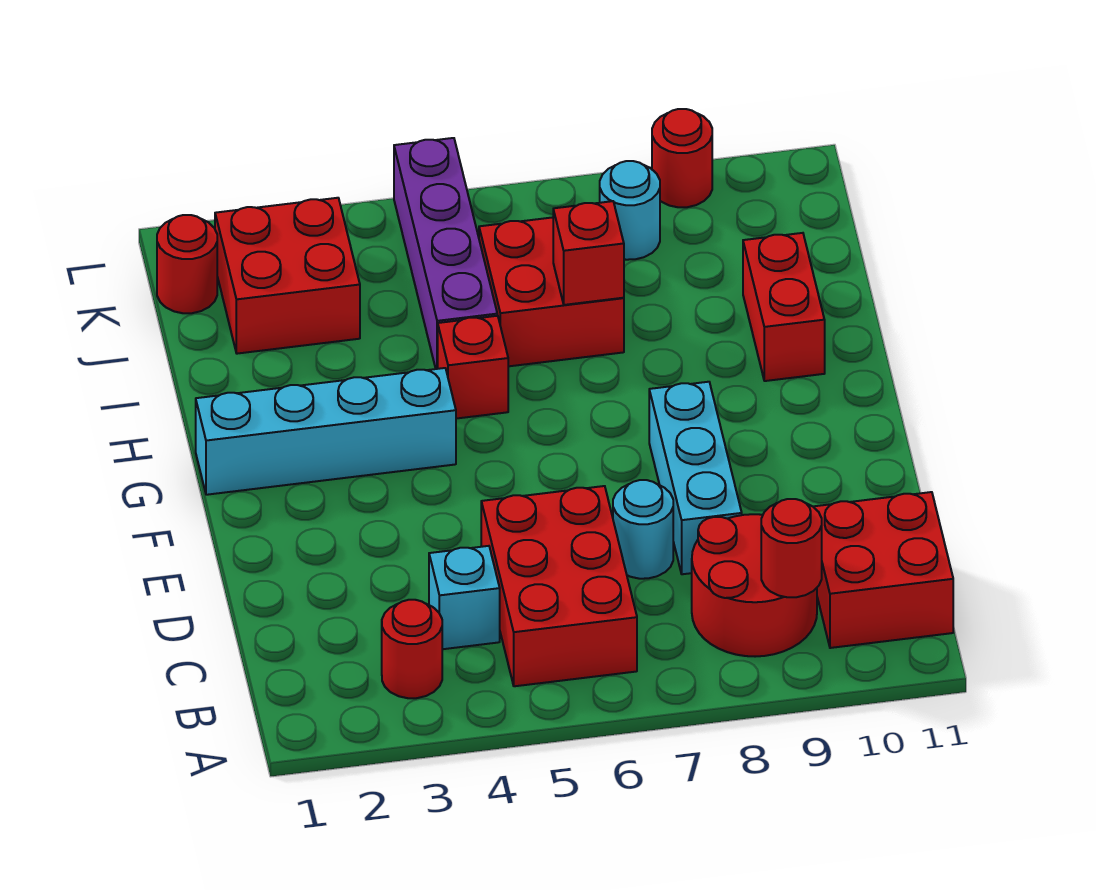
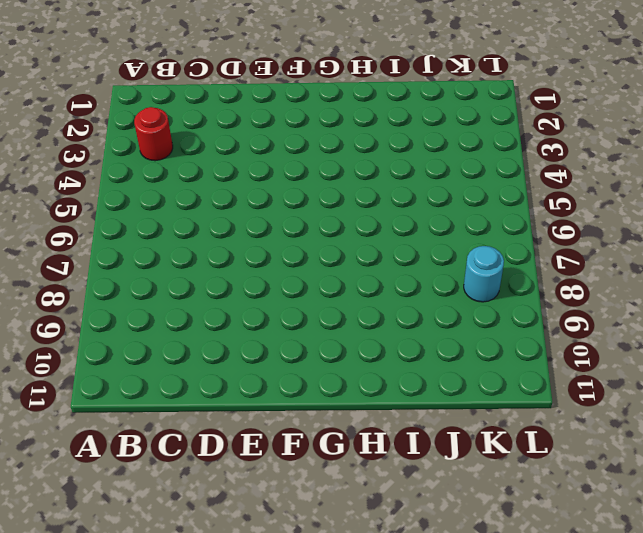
none -> red 2x3 brick [481,486,637,686]
none -> red 2x2 round brick [692,514,817,657]
none -> red 2x2 brick [813,492,953,648]

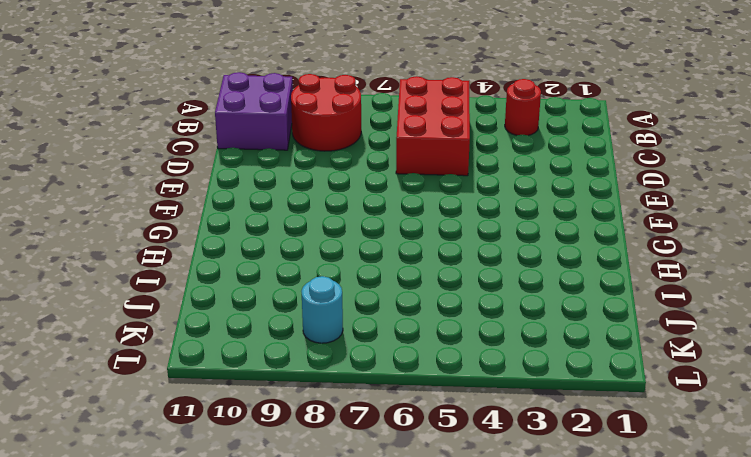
purple 2x2 brick [215,72,293,150] -> red 2x2 brick [813,492,953,648]
none -> cyan 1x1 brick [429,546,500,649]
none -> cyan 1x1 round brick [613,480,673,579]
none -> cyan 1x3 brick [649,382,742,574]

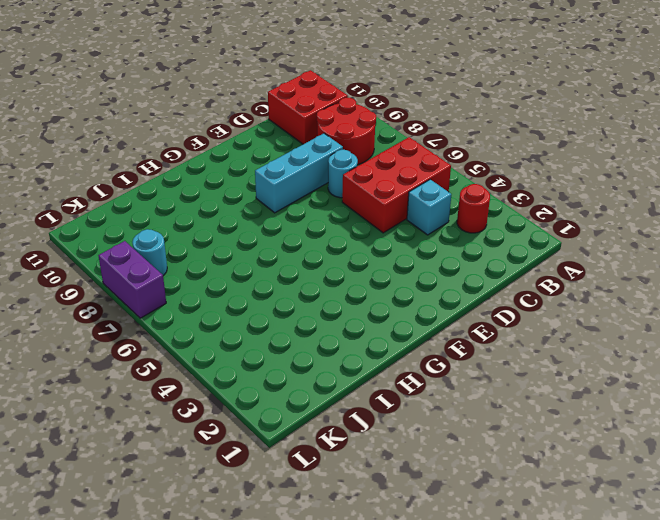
purple 1x2 brick [98,241,166,318] -> none
none -> cyan 1x4 brick [196,368,456,495]
none -> red 1x1 brick [438,316,508,419]
none -> red 1x2 brick [743,233,825,381]

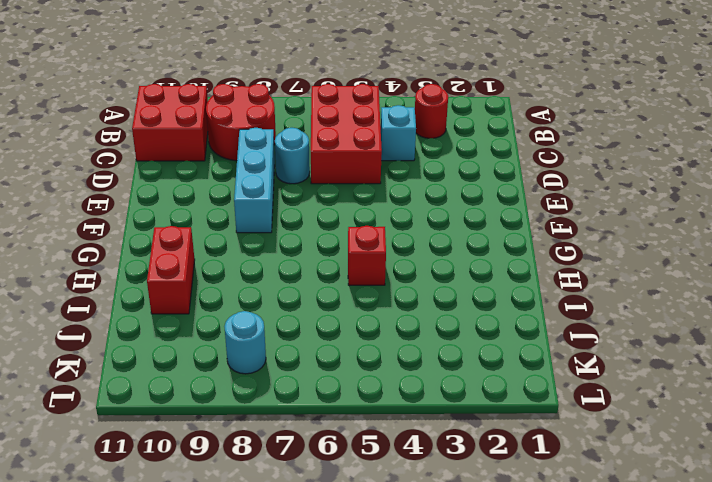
none -> cyan 1x4 brick [196,368,456,495]
none -> purple 1x4 brick [394,138,497,369]
none -> red 2x2 brick [479,217,624,366]

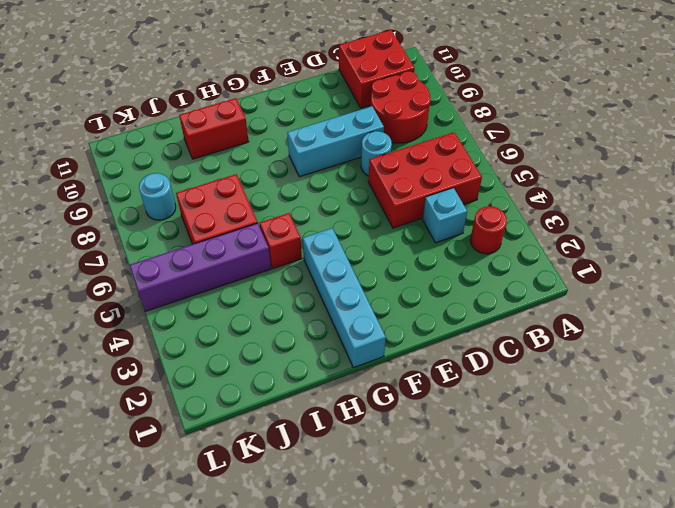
none -> red 2x2 brick [215,198,360,354]
none -> red 1x1 round brick [157,215,217,313]
none -> red 1x1 round brick [652,109,712,207]

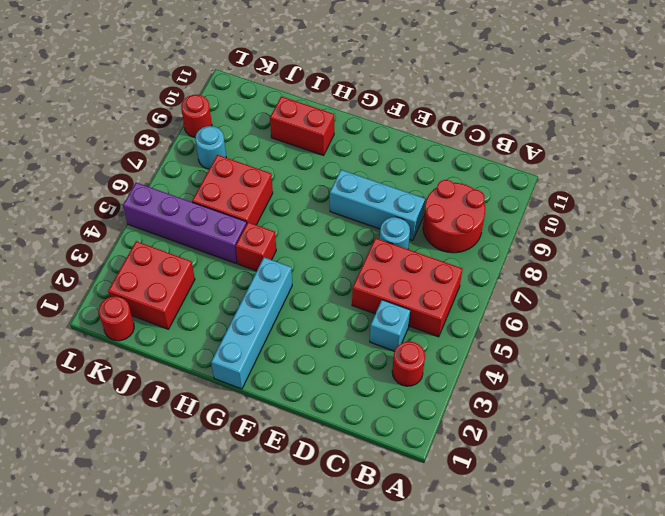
none -> red 2x2 brick [813,492,953,648]
none -> red 1x1 round brick [761,499,822,597]
none -> red 1x1 brick [553,201,624,305]

